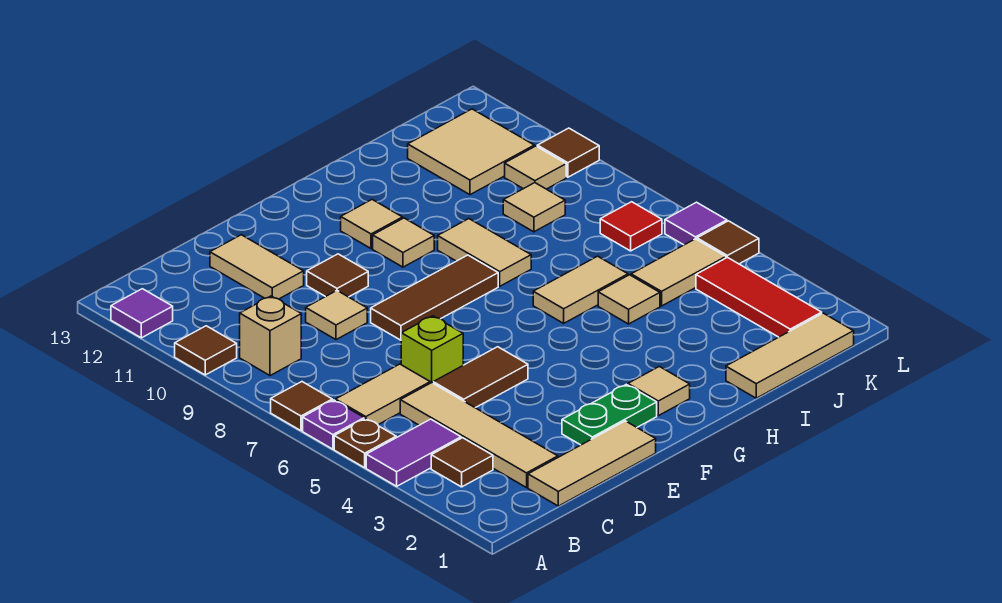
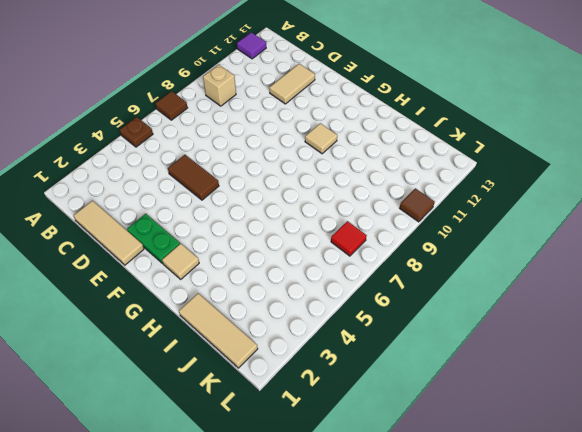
none -> purple 1x2 tile [366,419,461,486]
none -> purple 1x1 plate [303,400,364,449]
none -> brown 1x1 tile [175,326,237,375]
none -> brown 1x1 tile [431,438,493,487]

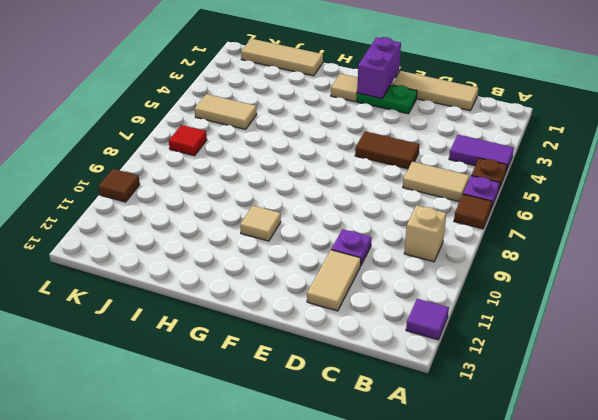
purple 1x1 plate [331,229,372,266] -> none
purple 1x2 brick [357,37,401,98] -> none
none -> brown 1x1 tile [175,326,237,375]
none -> brown 1x1 tile [431,438,493,487]
none -> tan 1x4 tile [400,383,558,488]
none -> lime 1x1 brick [401,316,463,383]

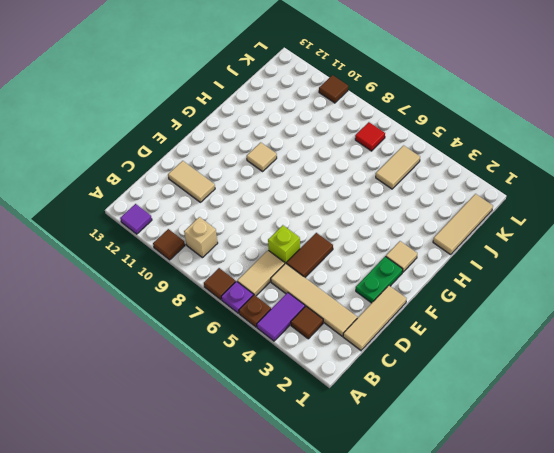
none -> tan 1x1 tile [306,291,367,340]
none -> brown 1x3 tile [371,255,498,340]
none -> brown 1x1 tile [307,254,368,297]
none -> tan 1x1 tile [341,200,402,249]

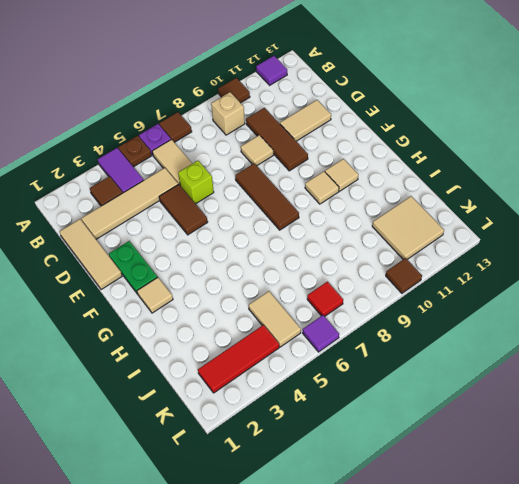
brown 1x3 tile [246,108,308,171] -> brown 1x1 tile [307,254,368,297]
none -> tan 1x2 tile [533,256,628,323]
none -> tan 1x2 tile [438,219,531,286]
none -> tan 1x3 tile [726,313,854,398]
none -> tan 1x1 tile [598,275,660,324]

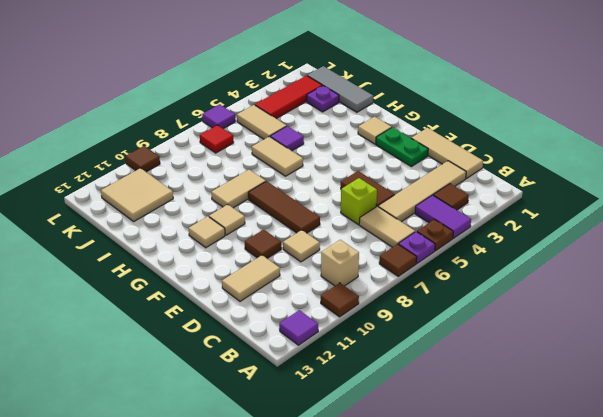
grey 1x3 tile [307,66,373,112] -> tan 1x3 tile [726,313,854,398]
purple 1x1 tile [270,126,304,151] -> tan 1x1 tile [598,275,660,324]
purple 1x1 plate [307,86,339,112] -> none
none -> tan 1x1 tile [503,183,565,232]
none -> tan 1x1 tile [505,146,566,189]
none -> brown 1x1 tile [697,221,759,264]

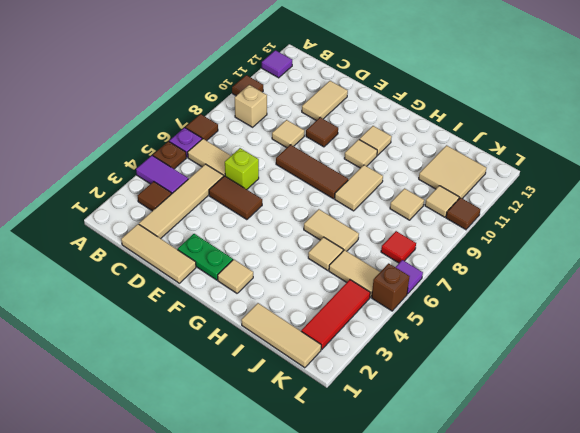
brown 1x1 brick [372,263,410,311] -> brown 1x1 tile [697,221,759,264]

